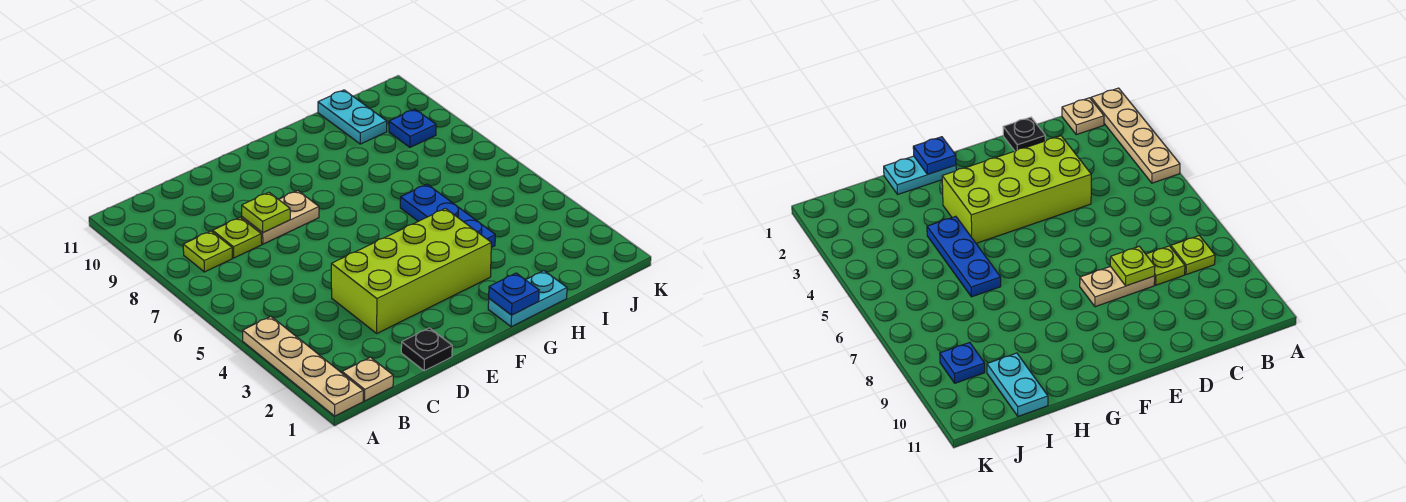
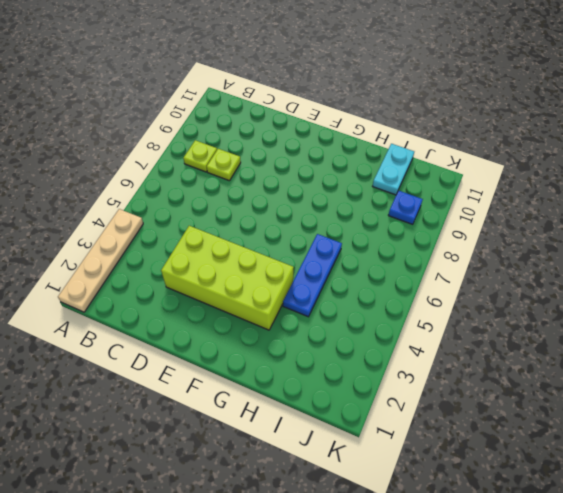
none -> tan 1x1 plate [342,357,393,401]
none -> black 1x1 plate [401,328,452,371]
none -> tan 1x2 plate [242,191,319,244]

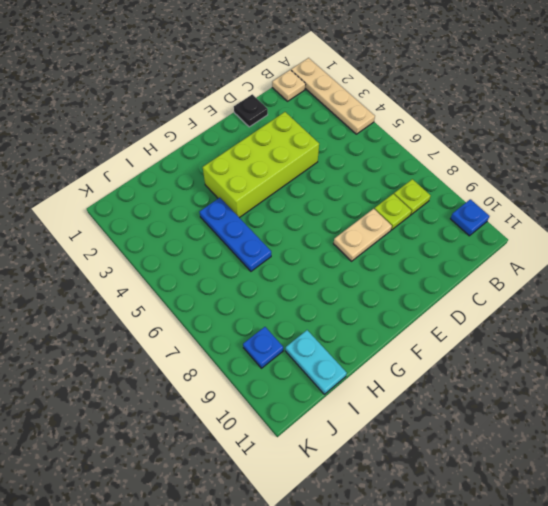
blue 1x1 plate [450,199,489,236] -> blue 1x1 plate moved to [489,273,539,315]
none -> cyan 1x2 plate [488,271,567,327]
none -> lime 1x1 plate [242,192,290,233]

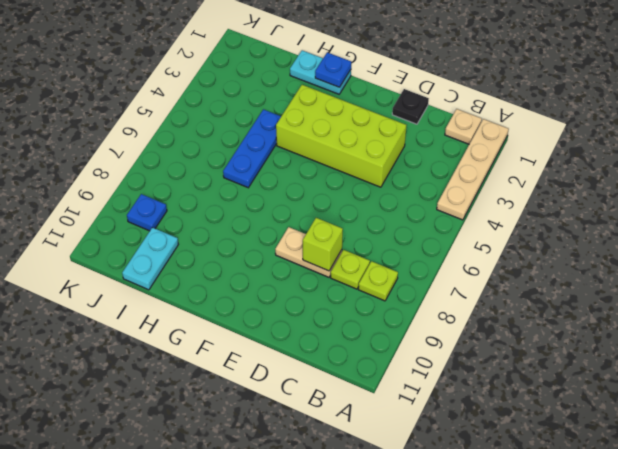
lime 1x1 brick [303,218,343,271] -> lime 1x1 plate [242,192,290,233]

